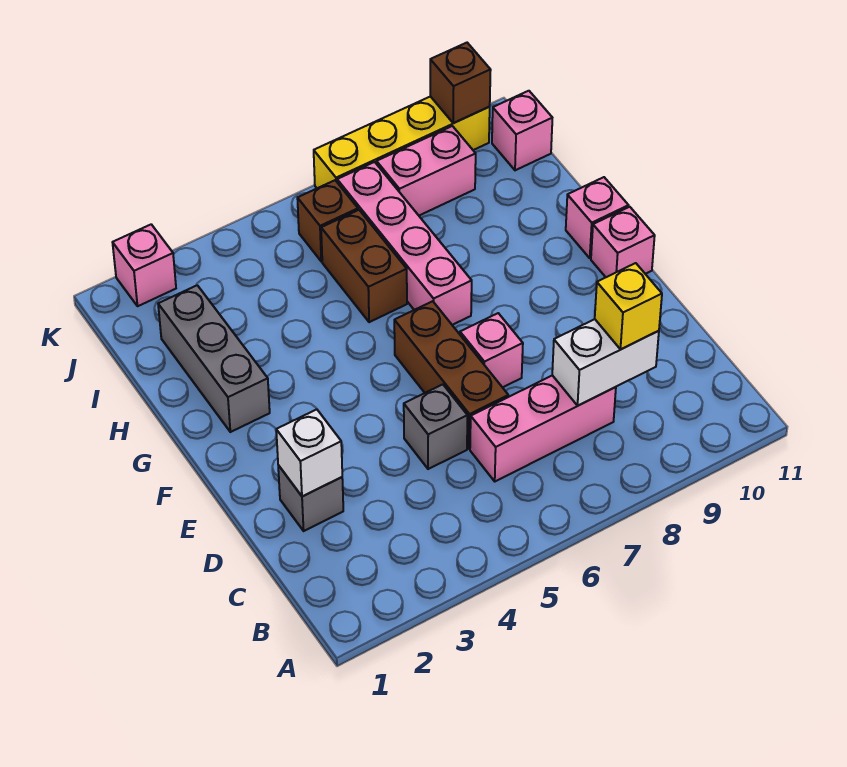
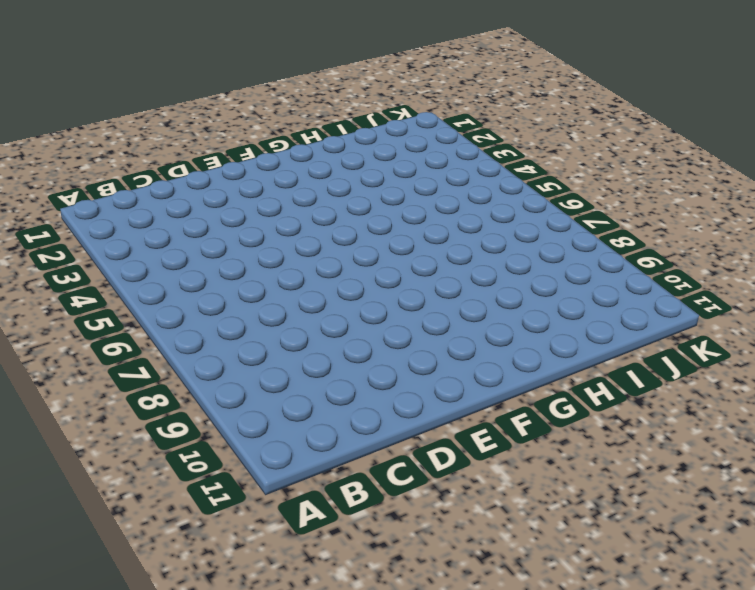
none -> pink 1x3 brick [470,375,616,481]
none -> grey 1x1 brick [278,465,343,531]
none -> grey 1x1 brick [404,384,467,469]

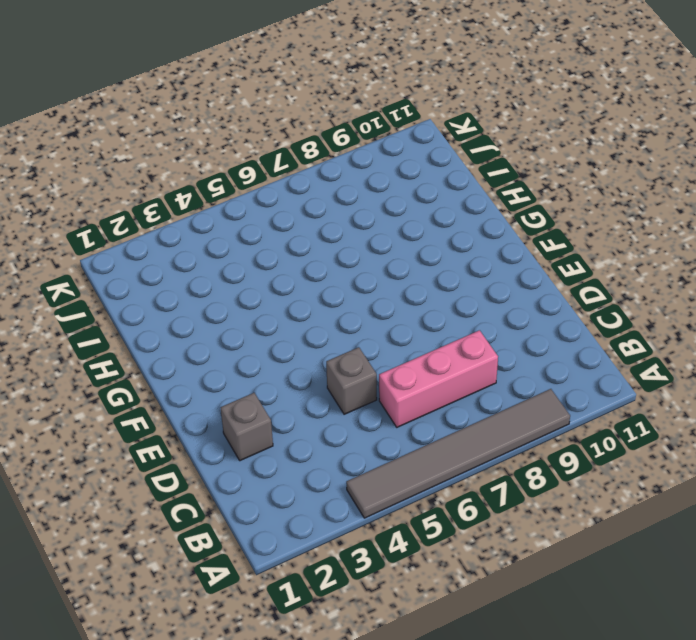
grey 1x6 tile [346,389,570,518] -> none
none -> brown 1x3 brick [394,301,508,449]
none -> pink 1x1 brick [460,313,523,387]
none -> pink 1x1 brick [591,207,655,277]

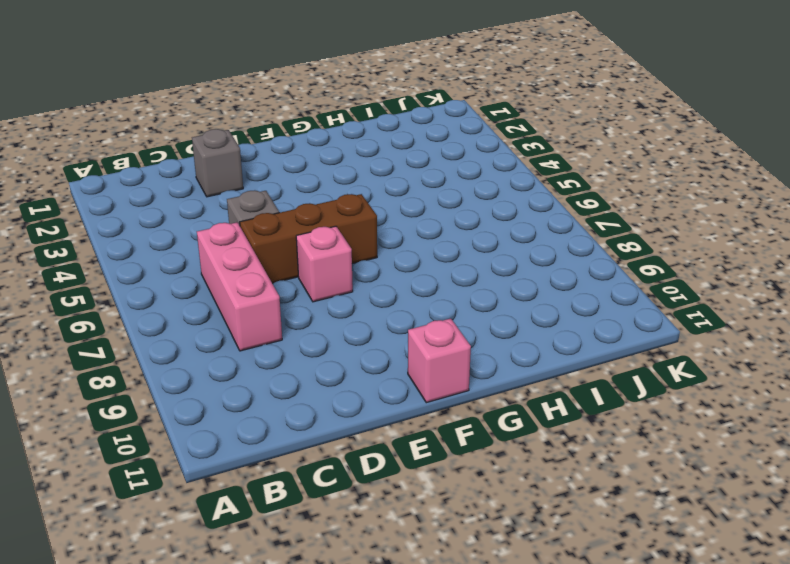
none -> grey 1x3 brick [158,285,270,432]
none -> pink 1x4 brick [337,162,472,325]
none -> pink 1x1 brick [566,177,629,258]

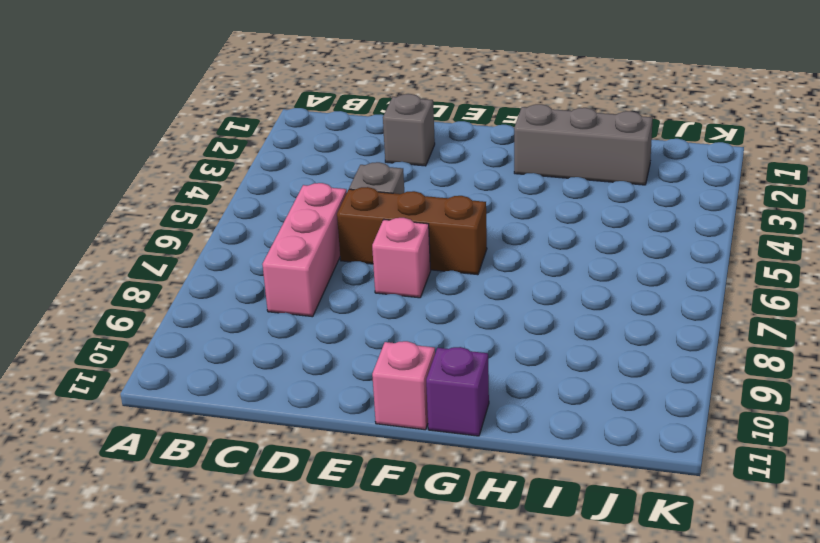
purple 1x1 brick [426,347,489,436] -> pink 1x1 brick [566,177,629,258]
none -> pink 1x4 brick [337,162,472,325]
none -> brown 1x2 brick [321,210,407,322]
none -> brown 1x1 brick [297,180,358,261]

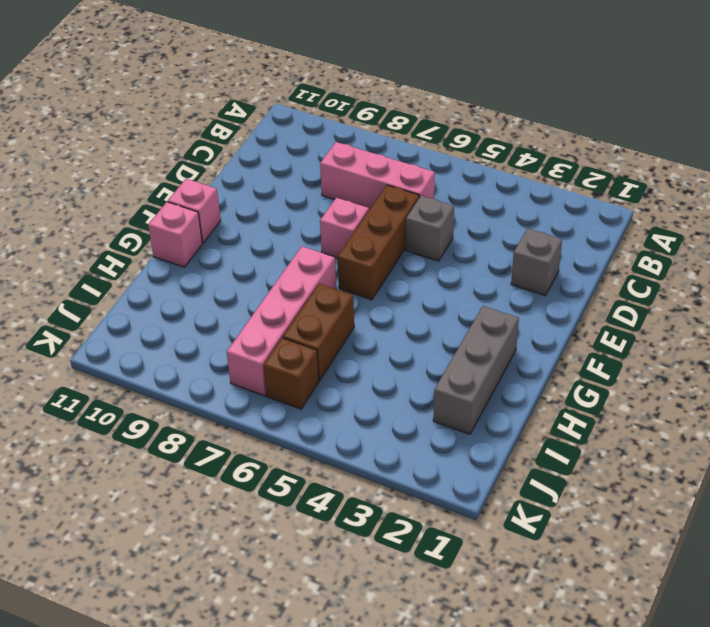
none -> pink 1x2 brick [377,126,476,215]
none -> pink 1x1 brick [492,91,552,170]
none -> pink 1x1 brick [113,224,176,306]

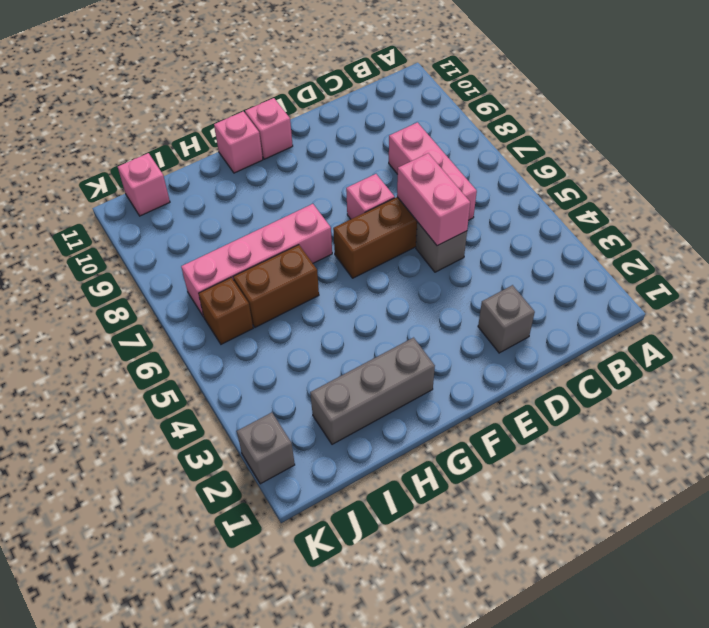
pink 1x2 brick [397,153,470,246] -> pink 1x2 brick moved to [377,126,476,215]
grey 1x1 brick [237,413,295,484] -> pink 1x1 brick [113,224,176,306]
none -> yellow 1x4 brick [314,96,490,188]
none -> white 1x2 brick [552,319,659,406]
none -> white 1x1 brick [276,409,342,497]

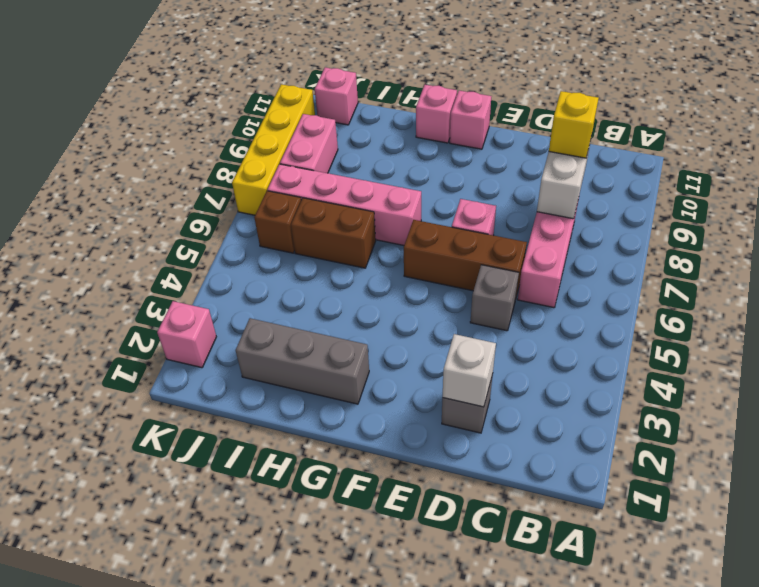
none -> brown 1x1 brick [430,43,491,123]

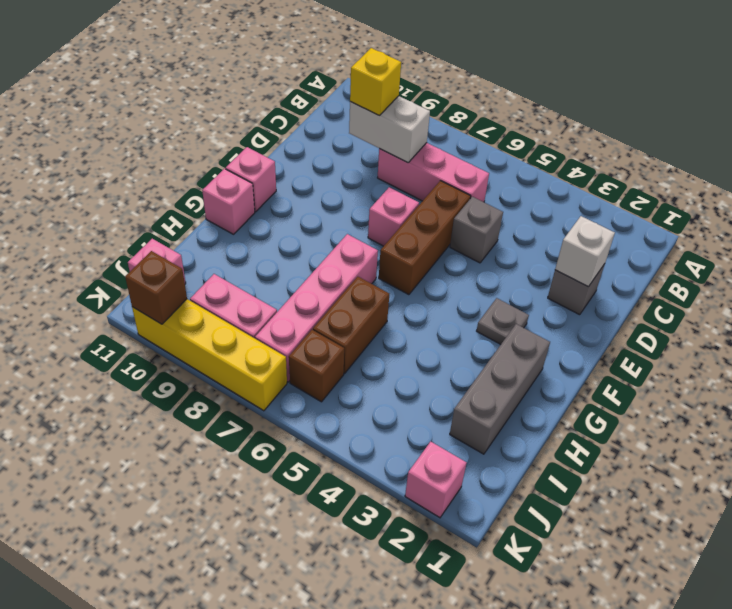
grey 1x1 plate [477,298,529,344] -> none

